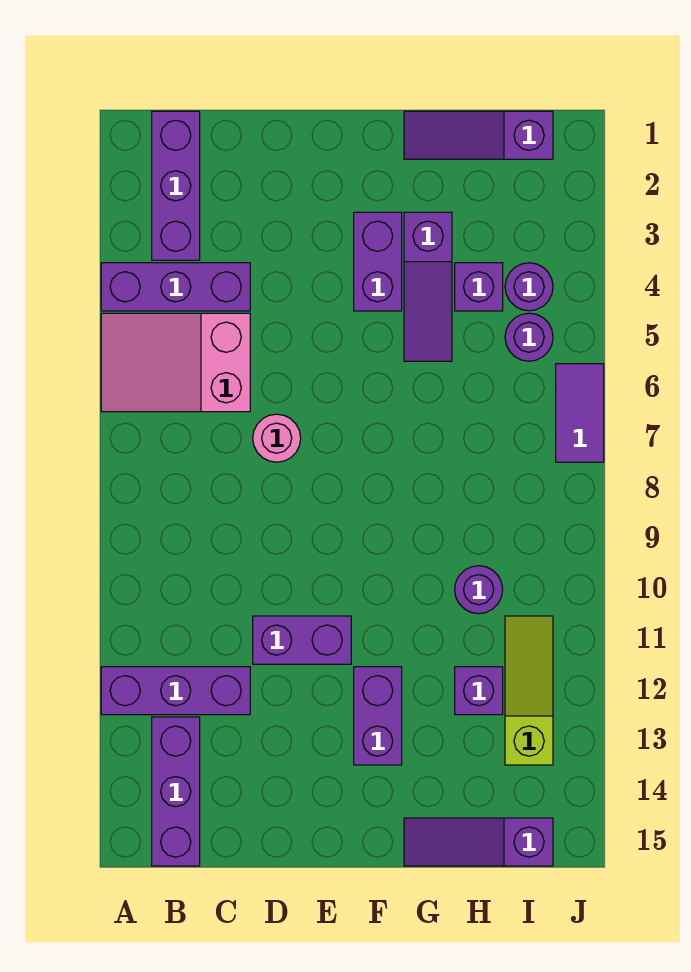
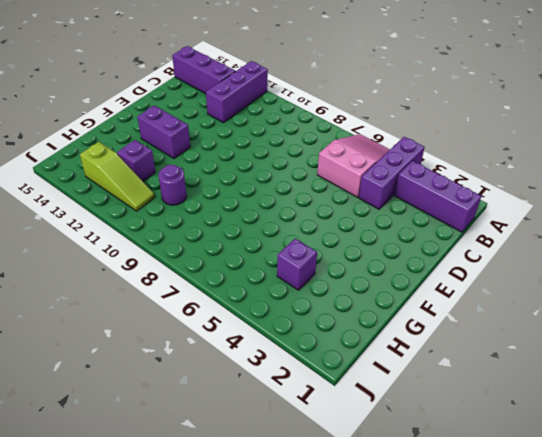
none -> pink 1x1 round brick [253,414,301,462]
none -> purple 1x2 brick [253,616,351,664]
none -> purple 1x2 brick [354,212,402,311]

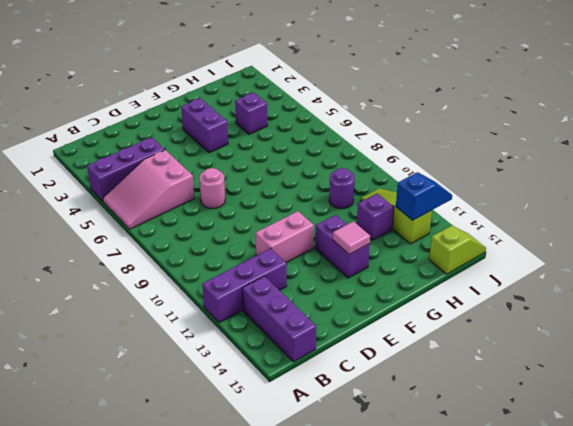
pink 1x2 brick [255,211,314,262] -> purple 1x2 brick [253,616,351,664]
pink 1x1 tile [333,221,370,254] -> none
blue 1x2 slope [396,172,452,220] -> none
lime 1x2 slope [429,225,486,274] -> purple 1x3 slope [404,818,553,866]
none -> purple 1x3 brick [152,111,200,260]
none -> purple 1x3 slope [404,111,553,159]
none -> purple 1x3 slope [404,212,452,361]

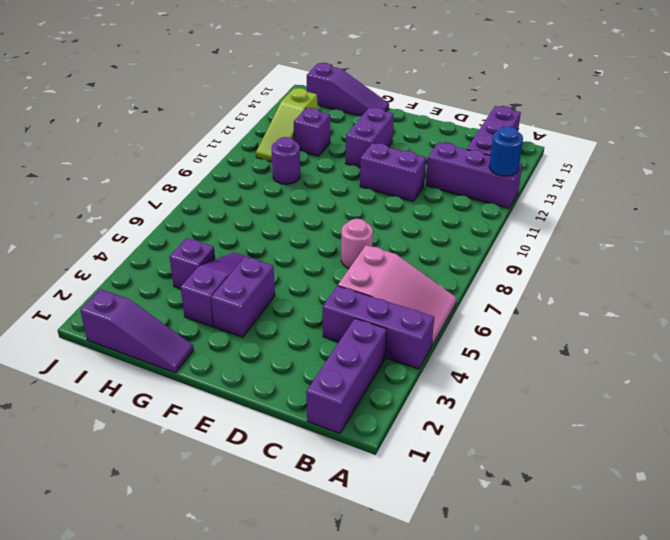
blue 1x1 round brick [489,126,523,176] -> none
none -> purple 1x1 round brick [505,263,553,311]
none -> purple 1x1 round brick [505,313,553,361]
none -> purple 1x2 tile [556,364,604,462]

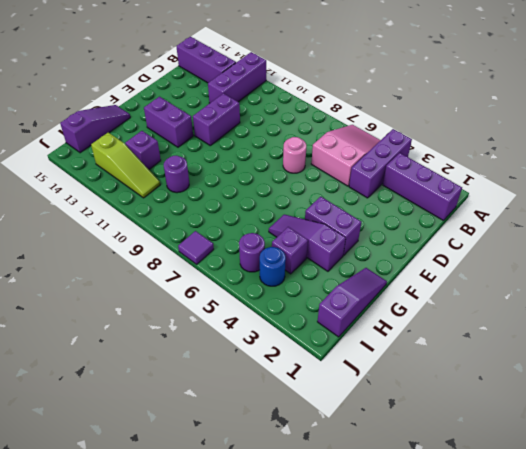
blue 1x1 round brick [260,247,286,286] -> purple 1x1 round brick [505,263,553,311]
purple 1x1 tile [178,231,214,264] -> purple 1x2 tile [556,364,604,462]

